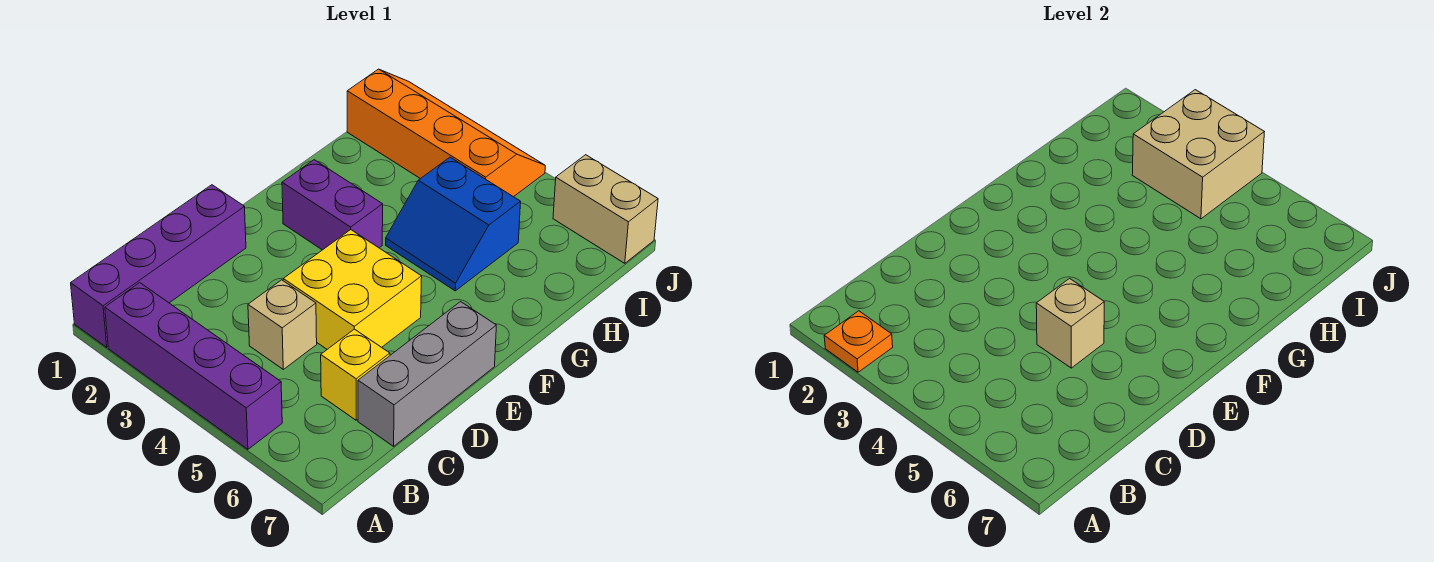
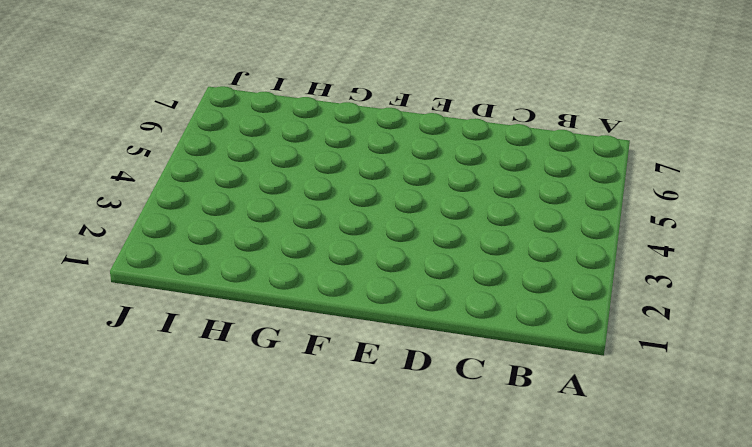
none -> purple 1x4 brick [71,185,246,347]
none -> purple 1x4 brick [105,283,282,449]
none -> tan 1x1 brick [248,280,317,369]

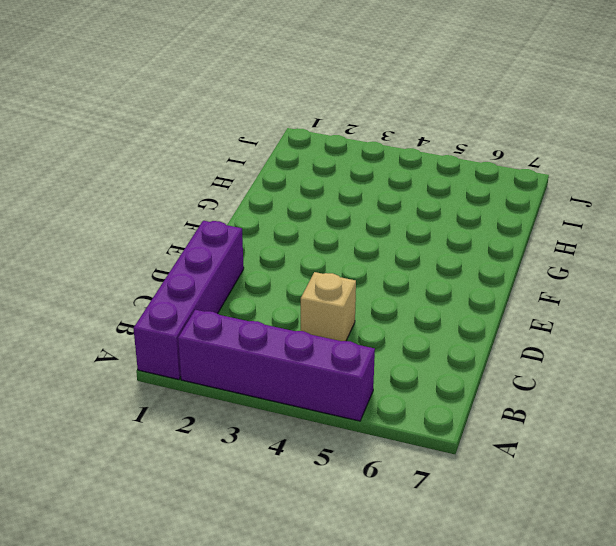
none -> yellow 1x1 brick [321,329,390,420]
none -> grey 1x3 brick [358,302,496,446]
none -> yellow 2x2 brick [283,230,422,349]

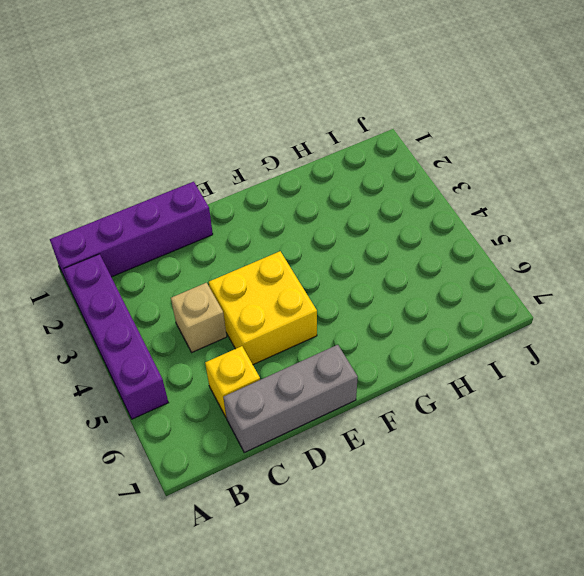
none -> purple 1x2 brick [282,160,383,250]
none -> blue 2x2 slope [386,157,521,291]
none -> orange 2x4 slope [347,69,545,197]

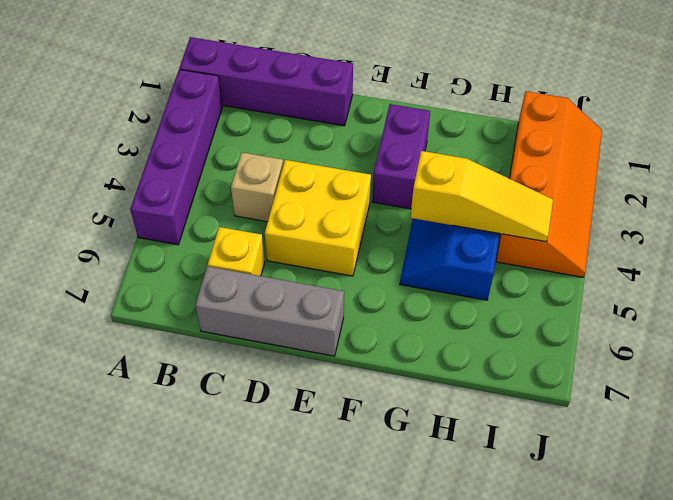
yellow 1x3 slope [410,151,553,242] -> tan 2x2 brick [1132,90,1264,219]
none -> tan 1x2 brick [553,155,658,263]
none -> orange 1x1 plate [824,311,893,372]
none -> tan 1x1 brick [1036,279,1104,368]

